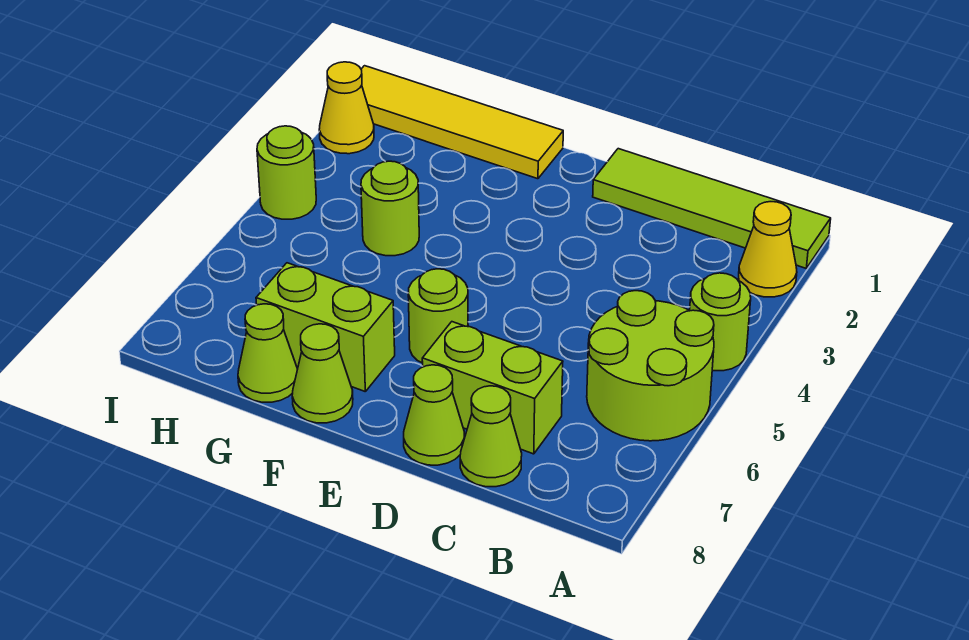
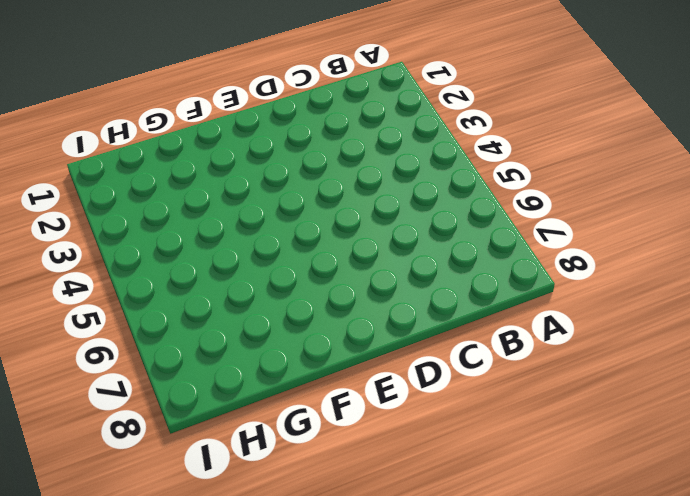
none -> lime 1x4 tile [593,149,831,268]
none -> yellow 1x1 cone [739,202,797,297]
none -> lime 1x1 round brick [690,273,751,371]

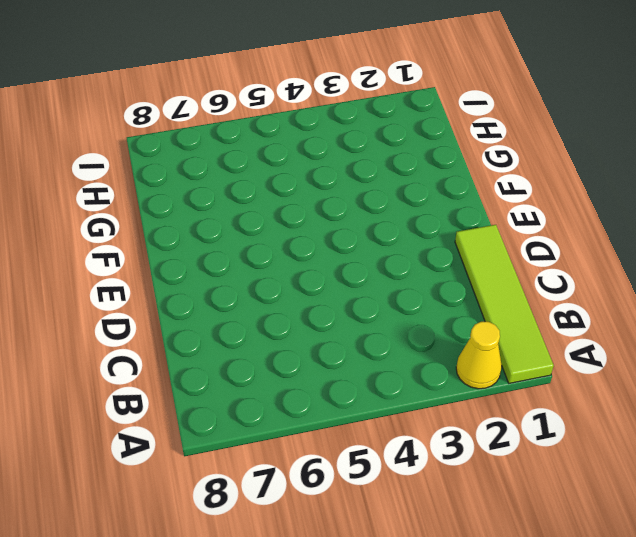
none -> lime 1x1 round brick [690,273,751,371]
none -> lime 2x2 round brick [587,291,714,441]
none -> lime 1x2 brick [422,322,563,454]

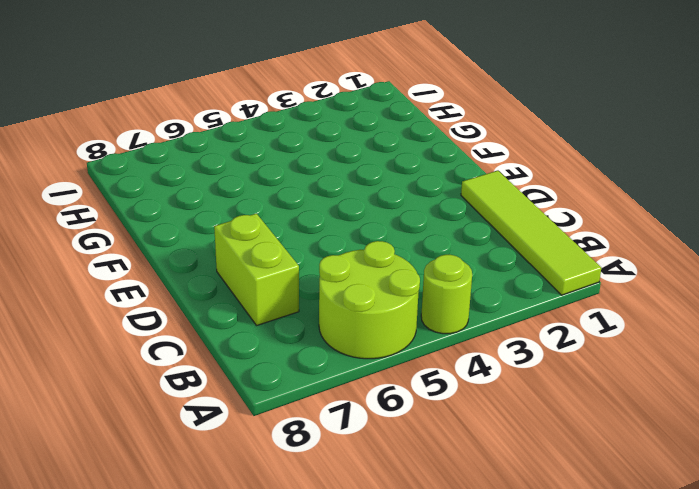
none -> yellow 1x1 cone [739,202,797,297]
none -> lime 1x1 cone [460,386,522,487]
none -> lime 1x1 cone [404,365,464,465]

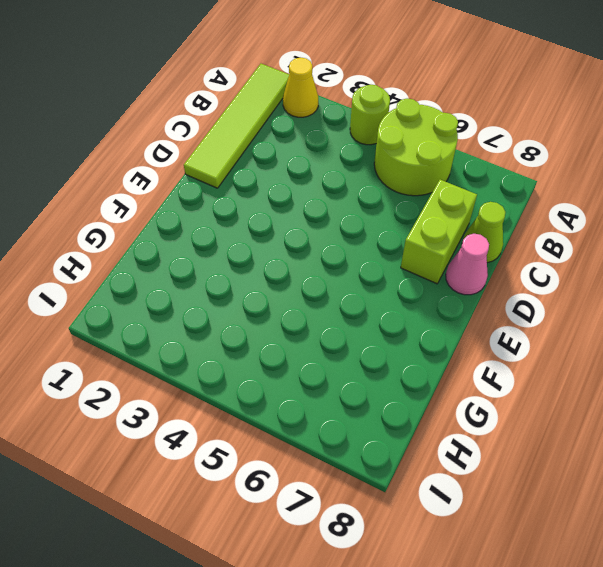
pink 1x1 cone [446,234,489,295] -> lime 1x1 cone [404,365,464,465]
none -> lime 1x1 round brick [408,269,468,363]
none -> yellow 1x4 tile [361,66,563,179]
none -> lime 1x2 brick [256,263,395,391]

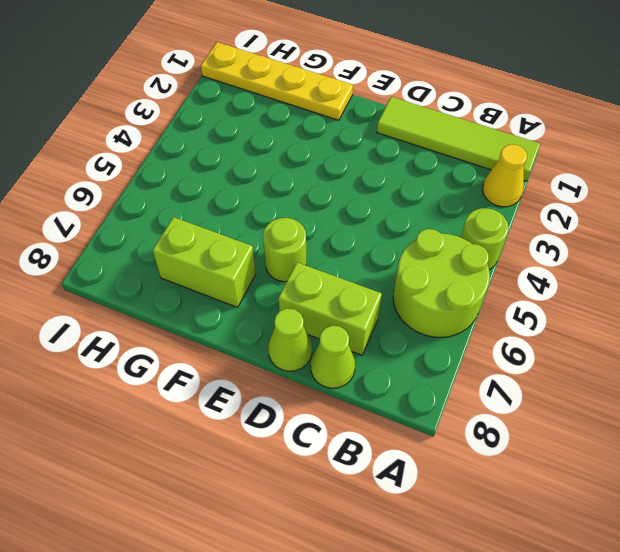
yellow 1x4 plate [201,42,353,120] -> yellow 1x4 tile [361,66,563,179]
none -> lime 1x1 cone [292,324,353,423]
none -> lime 1x1 round brick [361,161,419,256]
none -> lime 1x1 cone [238,304,298,402]

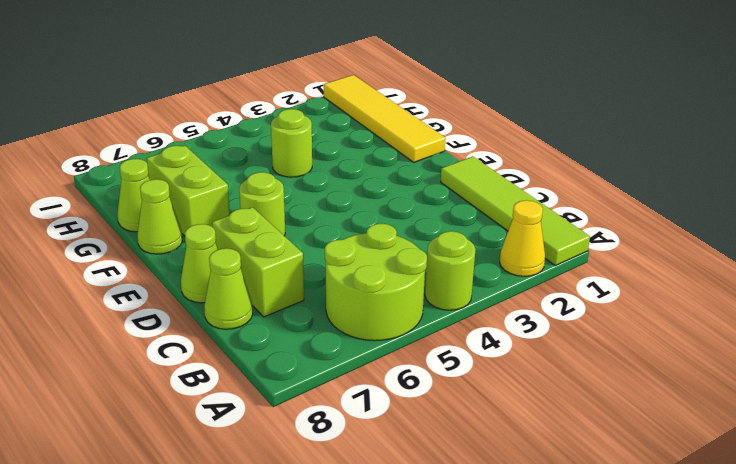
none -> yellow 1x1 cone [319,62,374,154]
none -> lime 1x1 round brick [257,126,316,219]

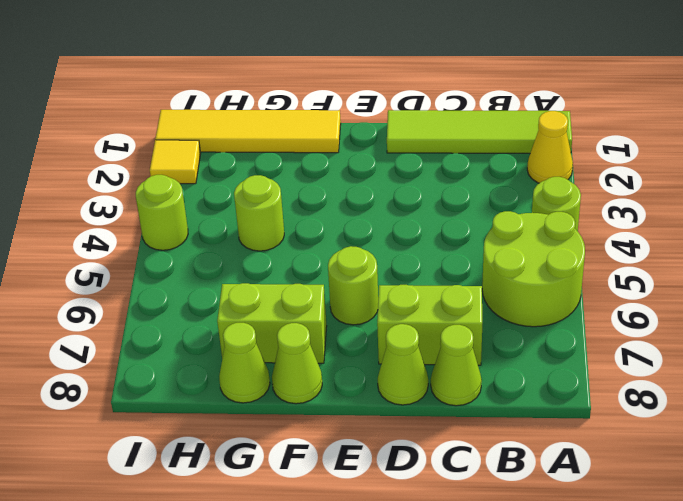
yellow 1x1 tile [150,140,201,184] -> yellow 1x1 cone [319,62,374,154]

